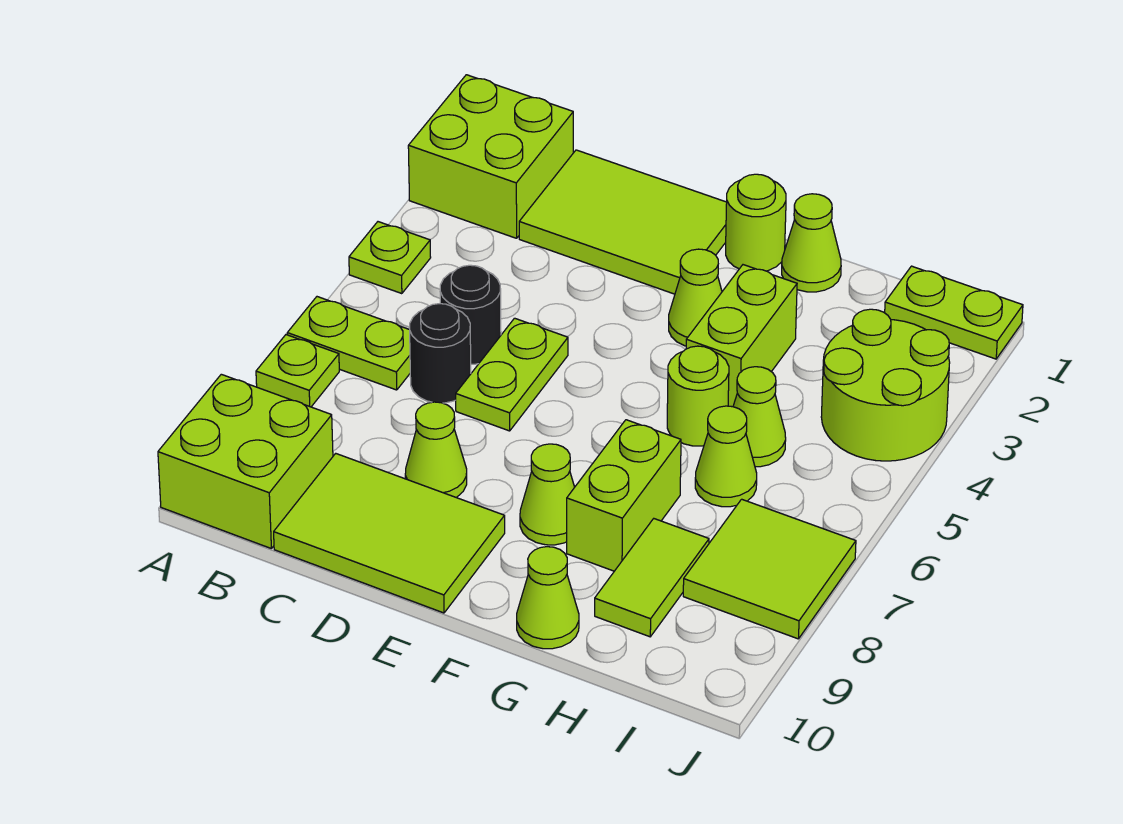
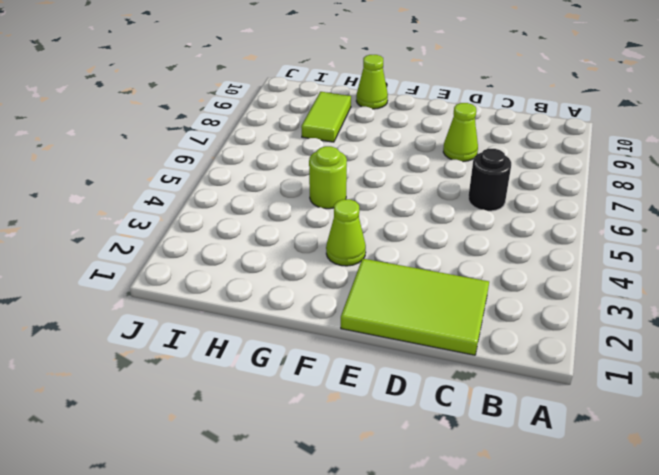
none -> lime 2x2 brick [408,75,573,238]
none -> lime 1x1 plate [349,222,431,294]
none -> lime 1x2 plate [287,297,410,390]

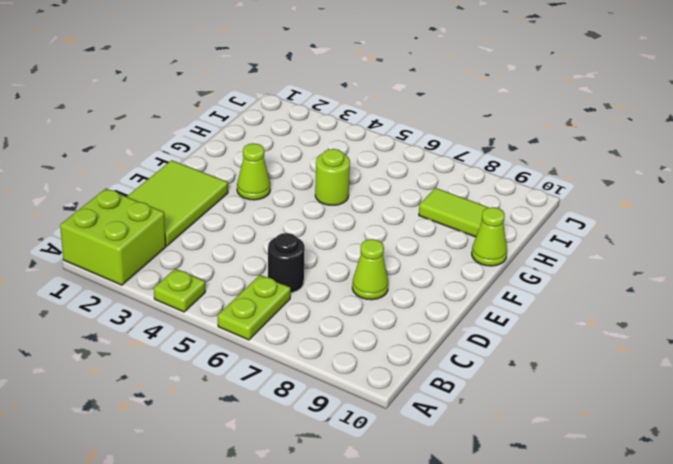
none -> lime 1x1 plate [256,335,339,407]
none -> lime 2x2 brick [158,374,333,548]
none -> black 1x1 round brick [440,265,501,364]

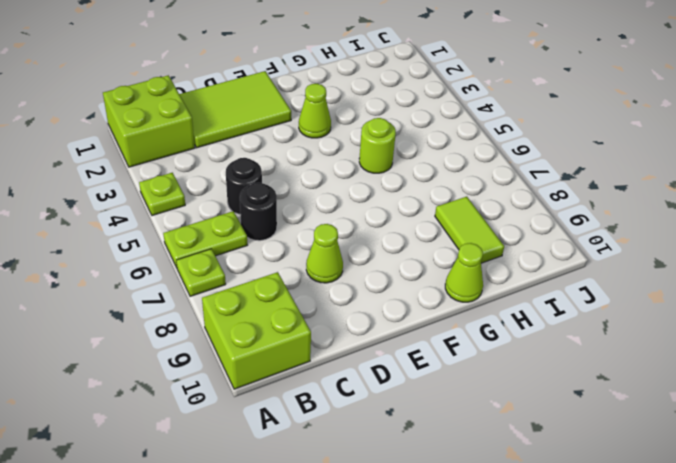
none -> lime 2x3 tile [274,453,505,613]
none -> lime 1x2 plate [456,318,568,431]
none -> lime 1x1 round brick [726,174,786,271]

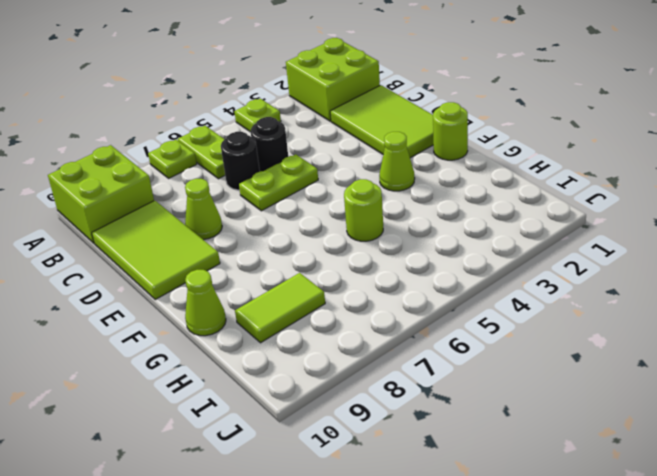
none -> lime 1x1 cone [520,444,575,545]
none -> lime 1x1 cone [782,194,841,292]
none -> lime 1x2 brick [686,265,797,407]

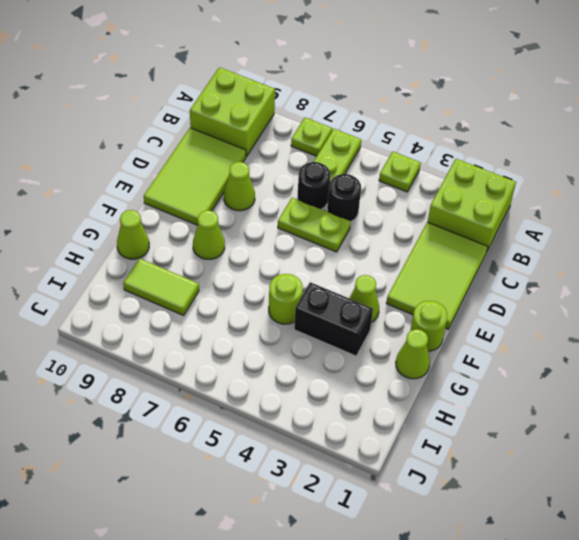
black 1x2 brick [294,282,373,356] -> lime 1x2 brick [686,265,797,407]
none -> lime 1x2 brick [567,420,681,571]
none -> lime 1x1 cone [733,367,786,467]
none -> lime 1x1 cone [695,406,757,507]

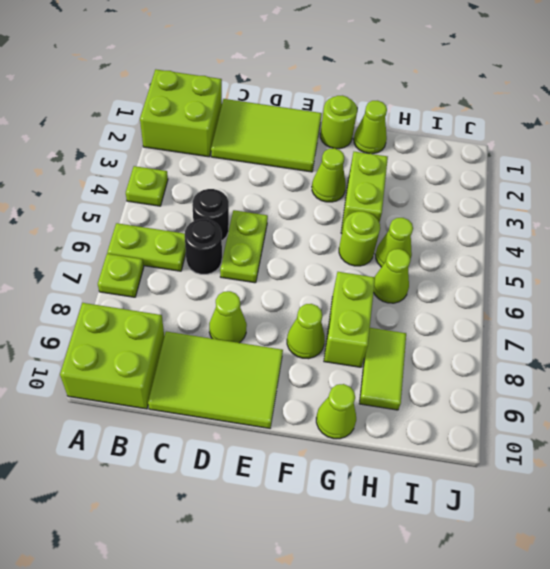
none -> lime 1x2 plate [885,266,1023,359]
none -> lime 2x2 round brick [821,309,950,461]
none -> lime 2x2 tile [683,499,856,639]

